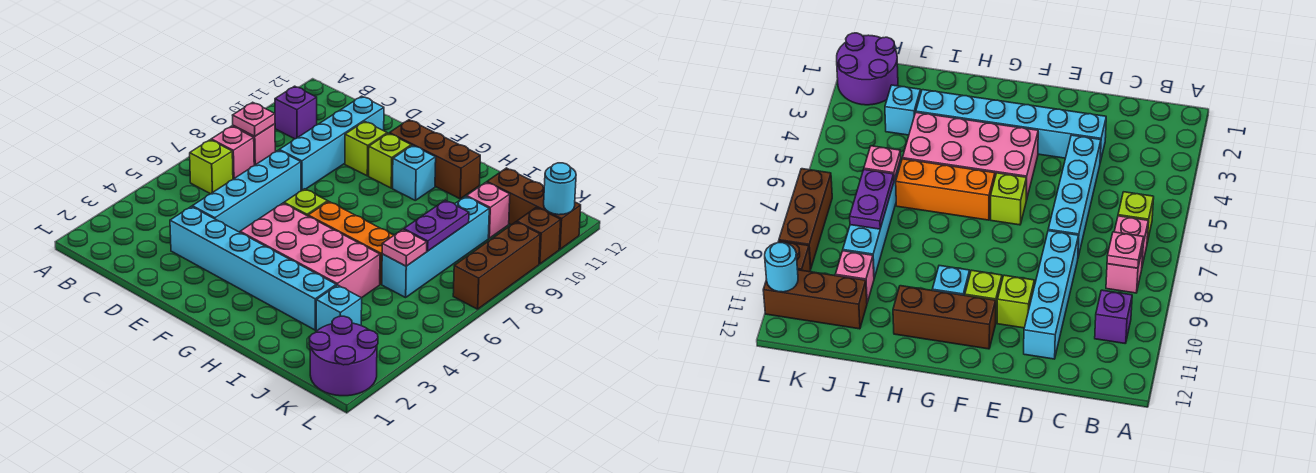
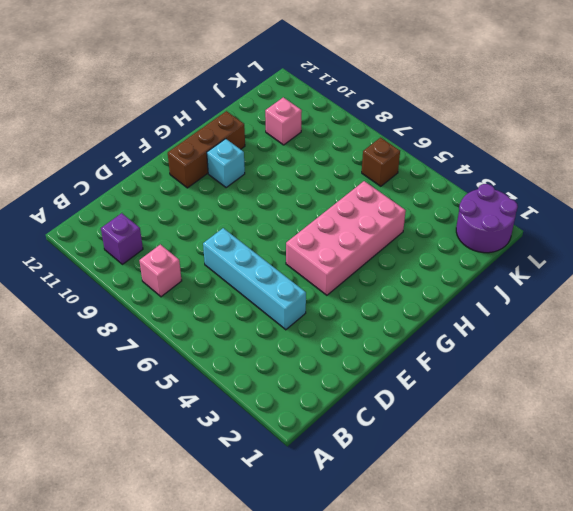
brown 1x1 brick [362,138,400,186] -> brown 1x1 brick moved to [517,207,561,264]
none -> lime 1x1 brick [190,140,233,194]
none -> pink 1x1 brick [211,126,254,179]
none -> cyan 1x6 brick [170,206,336,330]

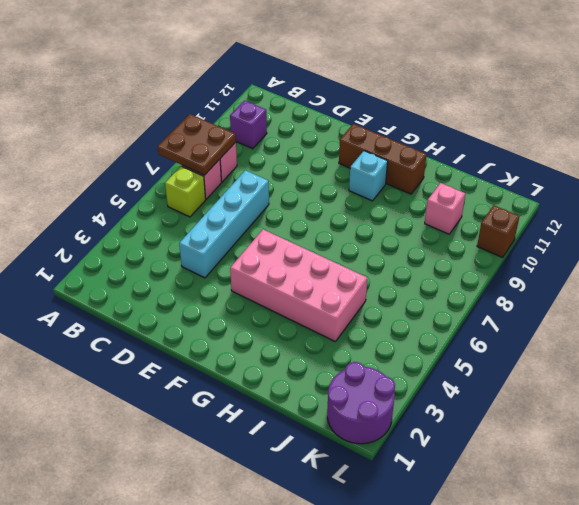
brown 2x2 plate [158,114,236,175] -> pink 1x1 plate [233,102,275,136]
none -> cyan 1x6 brick [170,206,336,330]
none -> cyan 1x4 brick [279,96,384,191]
none -> lime 1x1 brick [345,121,387,176]

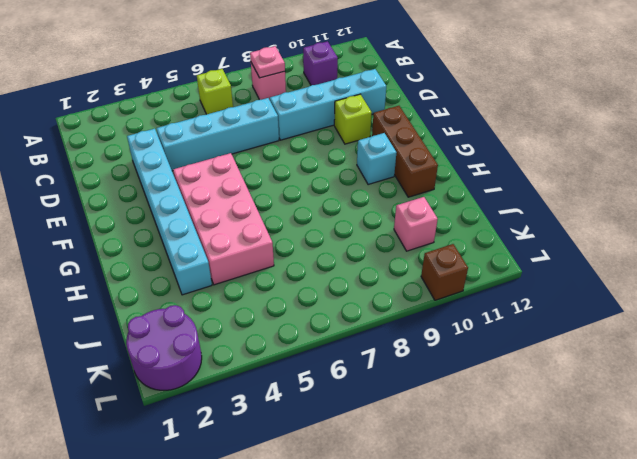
none -> pink 1x1 brick [211,126,254,179]
none -> lime 1x1 brick [284,189,328,216]
none -> lime 1x1 brick [369,133,411,188]

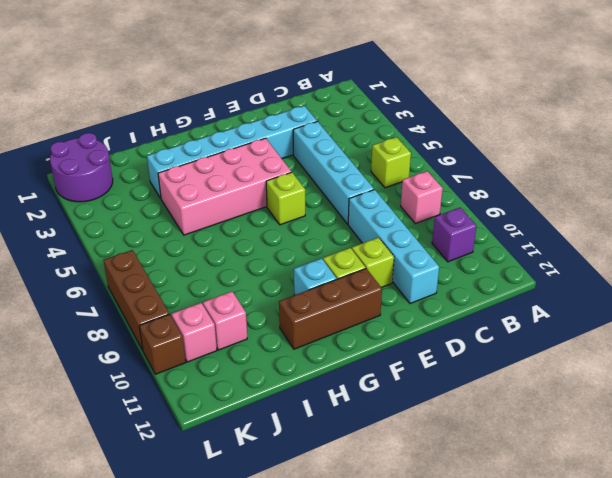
pink 1x1 brick [171,303,217,362] -> pink 1x1 brick moved to [211,126,254,179]
none -> orange 1x3 brick [308,201,394,284]
none -> cyan 1x1 brick [316,285,362,331]
none -> cyan 1x4 brick [382,196,489,298]

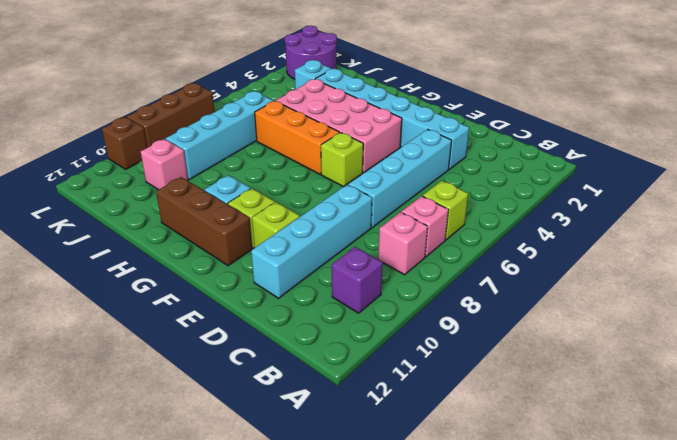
none -> brown 1x3 brick [487,168,581,249]
none -> pink 1x1 plate [233,102,275,136]
none -> pink 1x1 plate [382,230,427,266]

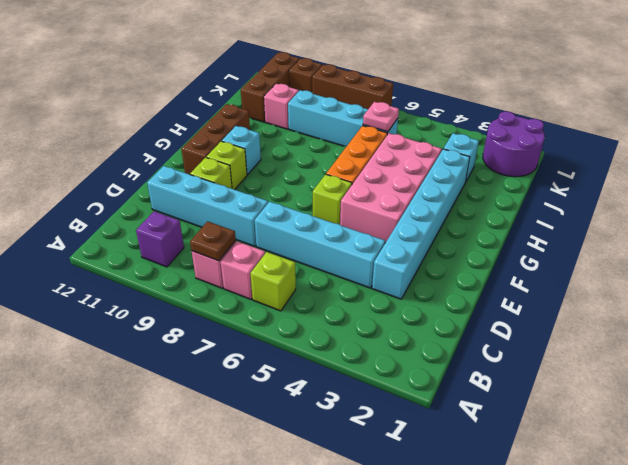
brown 1x1 plate [190,221,236,261] -> pink 1x1 plate [233,102,275,136]
none -> purple 1x2 plate [404,200,469,251]
none -> cyan 1x1 round brick [544,163,576,215]

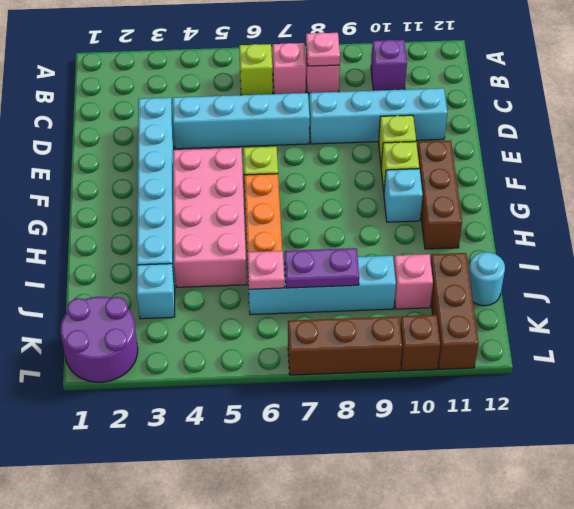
cyan 1x1 round brick [469,252,505,306] -> cyan 1x1 round brick moved to [544,163,576,215]

